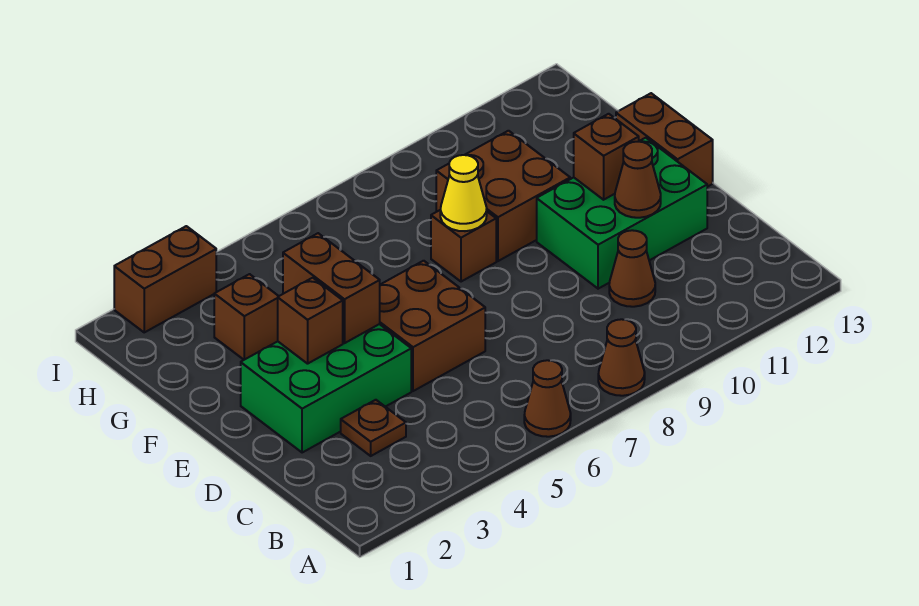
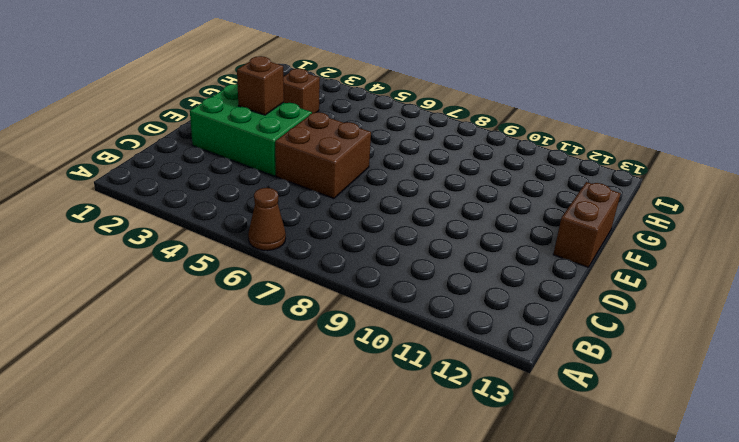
none -> brown 1x1 cone [598,319,645,396]
none -> brown 1x1 plate [341,400,406,456]
none -> brown 1x1 cone [609,230,655,307]

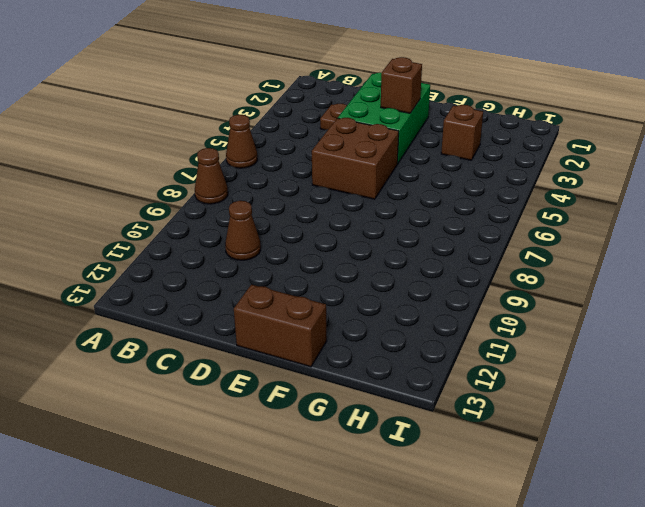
none -> green 2x3 brick [537,138,707,289]
none -> brown 1x1 brick [431,210,496,282]
none -> brown 2x2 brick [436,131,570,261]

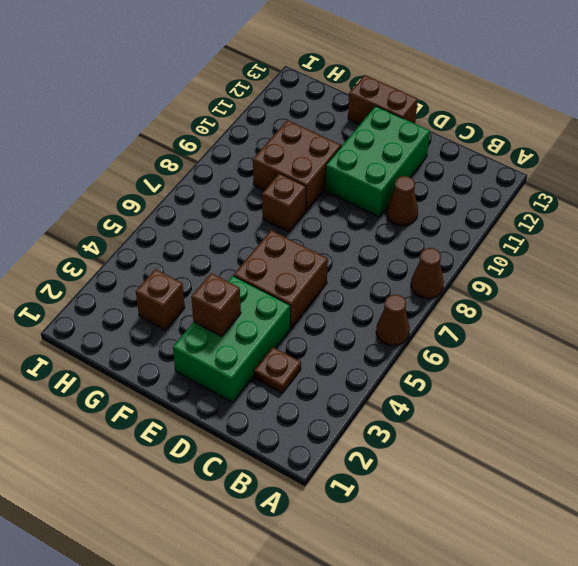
none -> brown 1x2 brick [114,226,216,332]
none -> brown 1x1 cone [615,142,661,218]
none -> brown 1x2 brick [283,233,380,343]

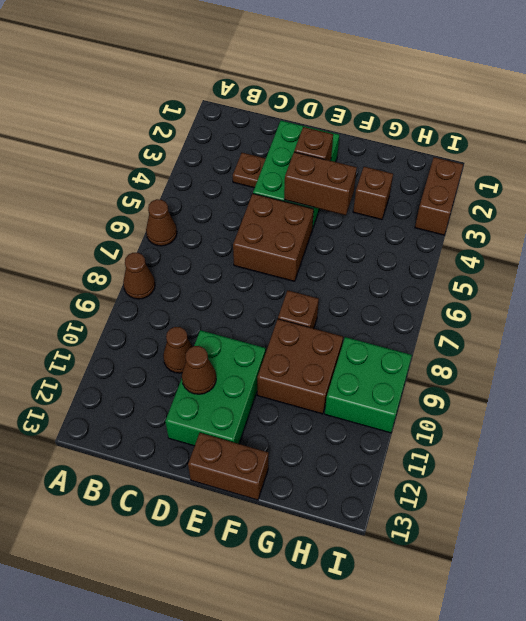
green 2x2 brick [325,337,412,433] -> none
none -> brown 1x1 brick [574,114,639,200]
none -> yellow 1x1 cone [440,155,487,231]

